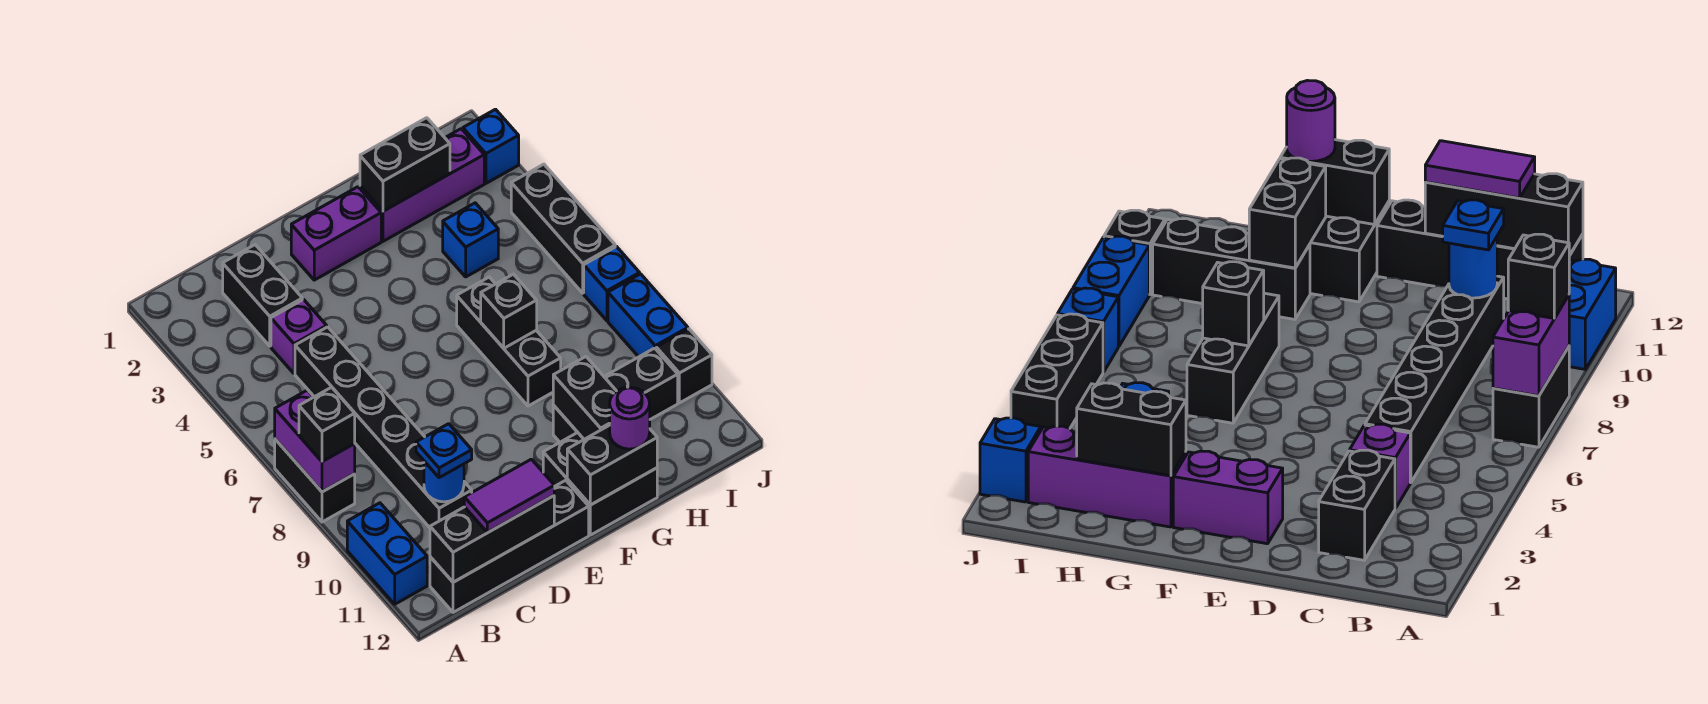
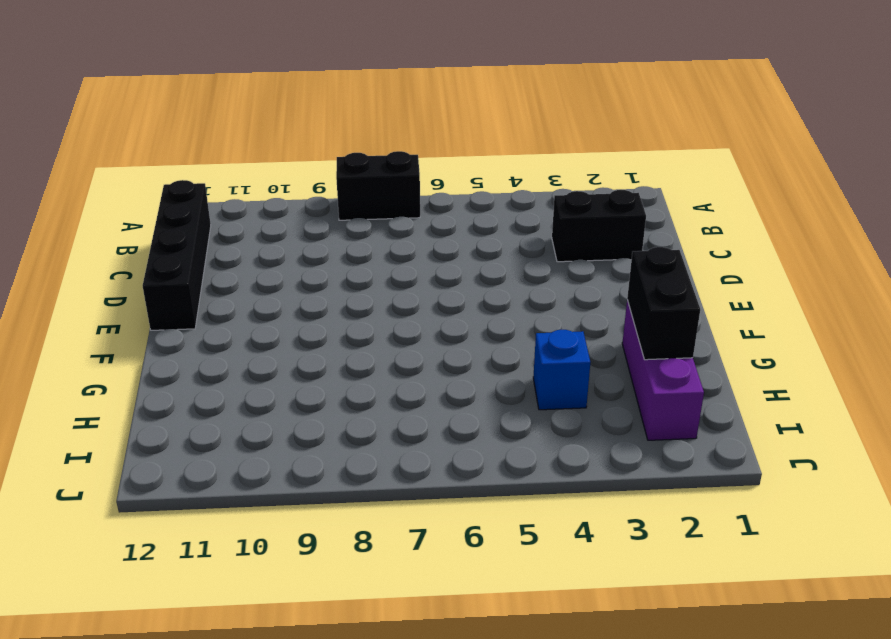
none -> blue 1x2 brick [347,503,427,604]
none -> purple 1x1 brick [271,300,327,374]
none -> black 1x6 brick [295,327,472,528]

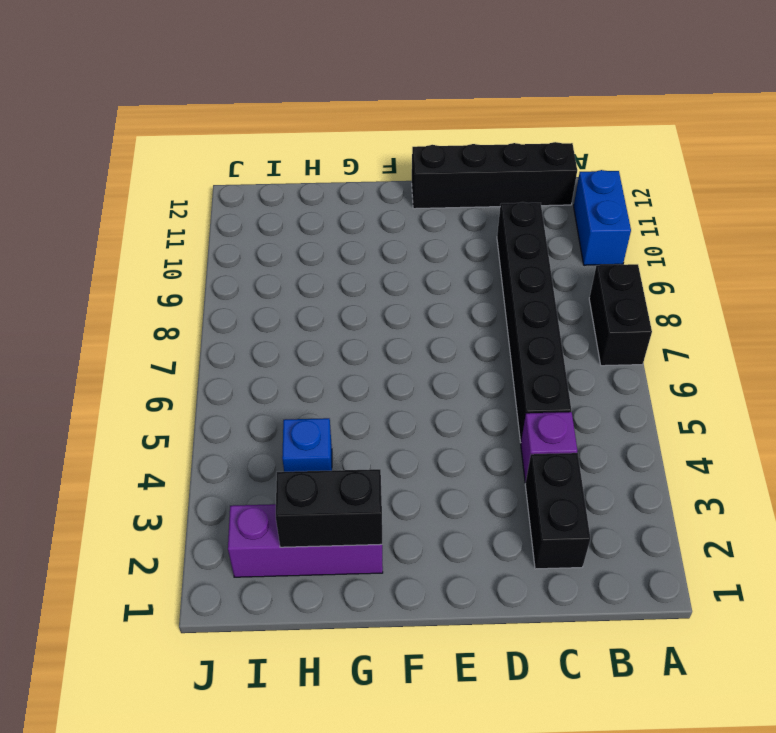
none -> purple 1x2 brick [291,187,381,280]
none -> black 2x2 brick [543,433,657,535]
none -> black 1x3 brick [457,277,561,406]

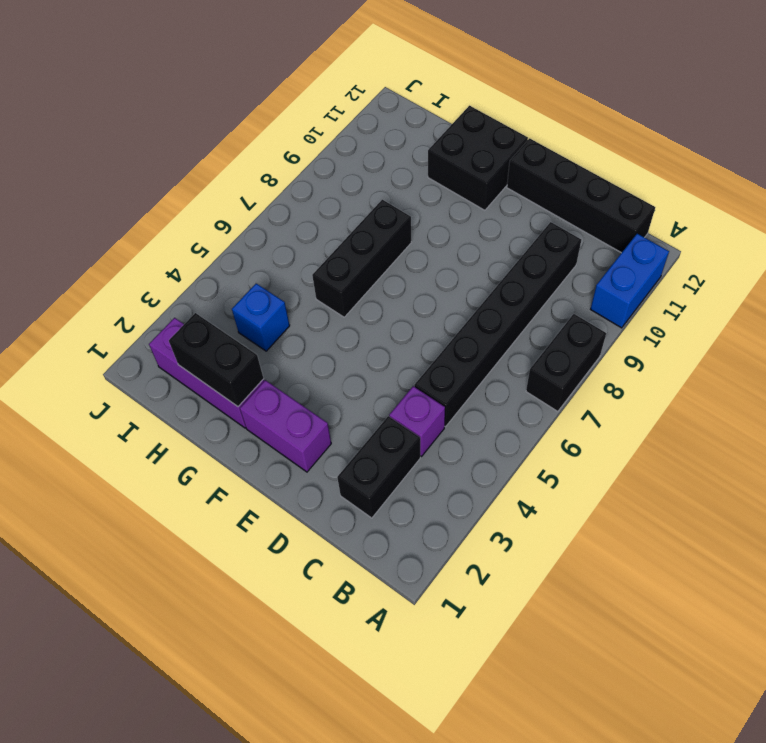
none -> black 1x3 brick [553,348,678,442]
none -> blue 1x1 brick [463,109,519,183]
none -> black 1x3 brick [511,164,615,293]

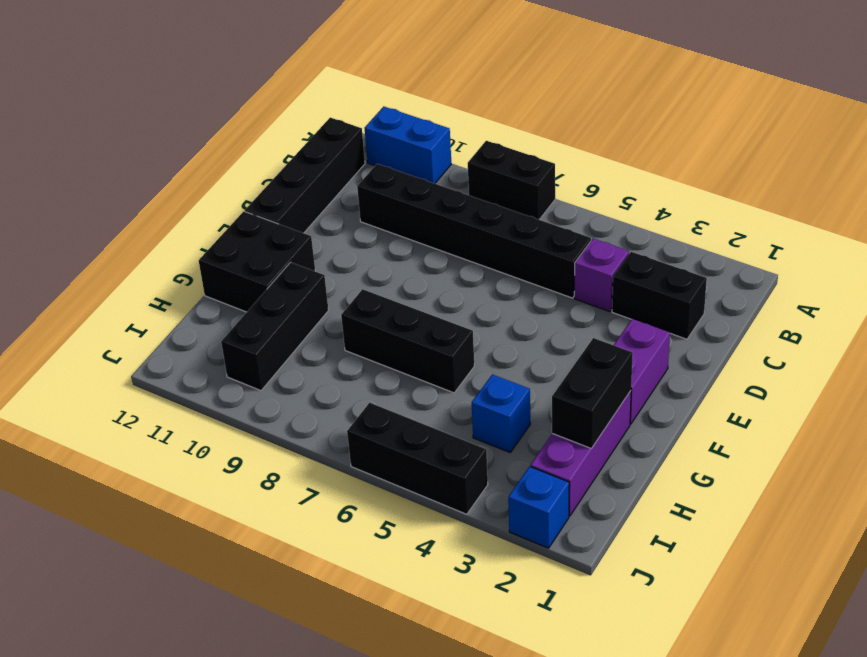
none -> blue 1x1 brick [584,247,640,320]
none -> blue 1x2 brick [608,274,688,357]
none -> black 1x1 brick [656,329,712,403]

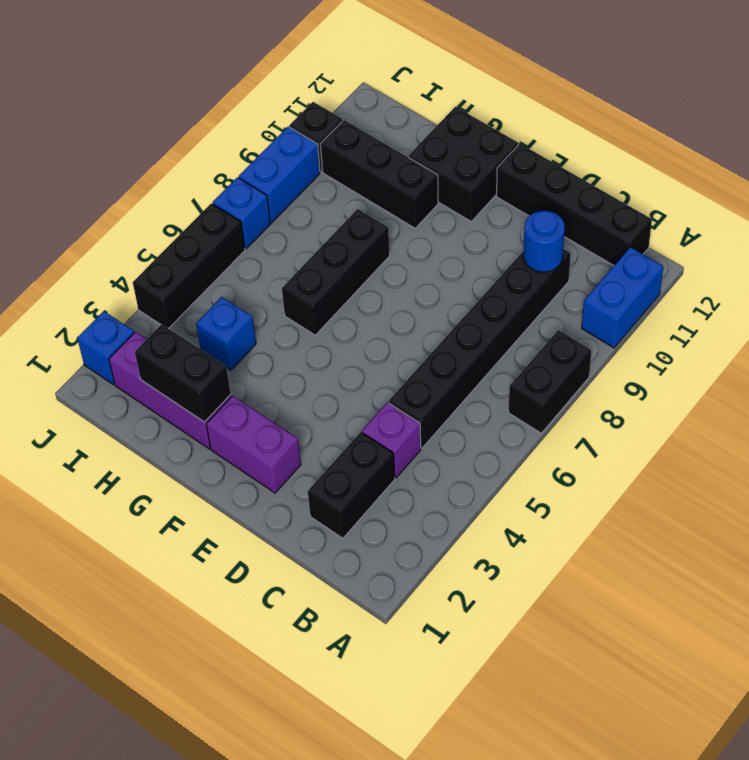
none -> purple 1x2 brick [275,390,355,492]
none -> black 1x3 brick [430,496,554,582]
none -> black 1x2 brick [567,425,657,505]

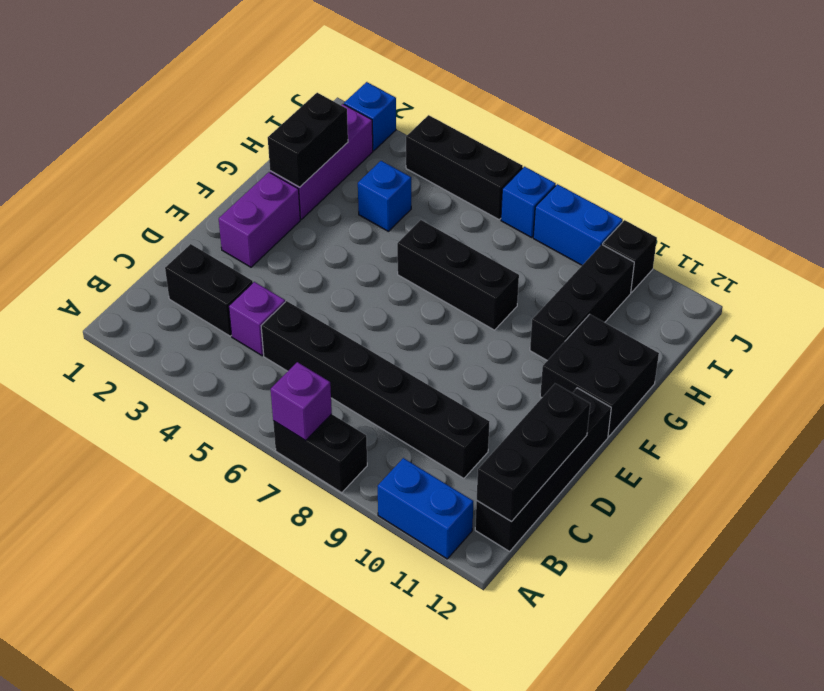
purple 1x1 brick [271,362,332,441] -> purple 1x2 brick [275,390,355,492]
none -> blue 1x1 round brick [424,461,464,502]
none -> black 1x2 brick [567,425,657,505]
none -> black 1x1 brick [481,274,537,348]

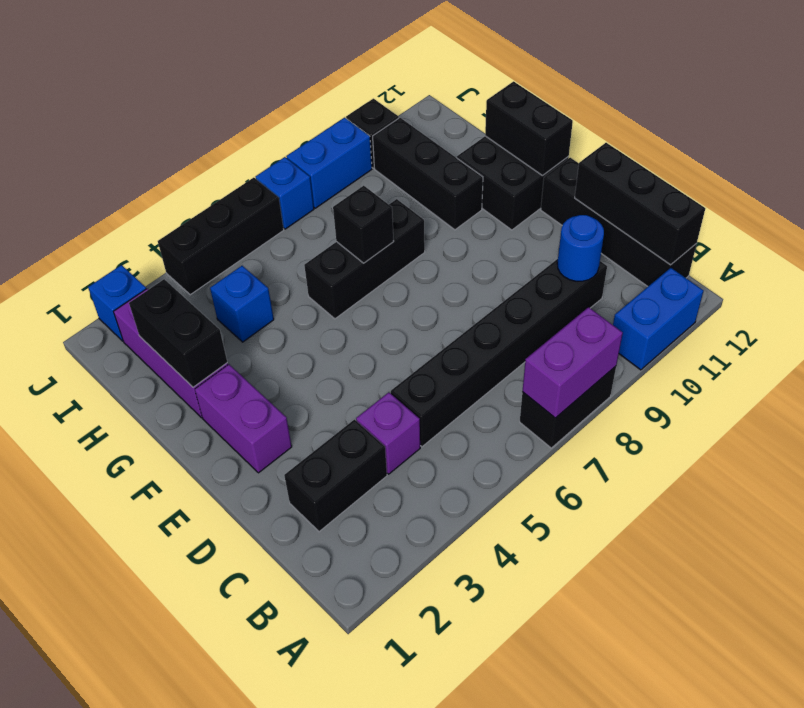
none -> black 1x2 brick [553,357,616,439]
none -> black 1x1 brick [299,387,355,462]
none -> blue 1x1 plate [416,424,472,478]

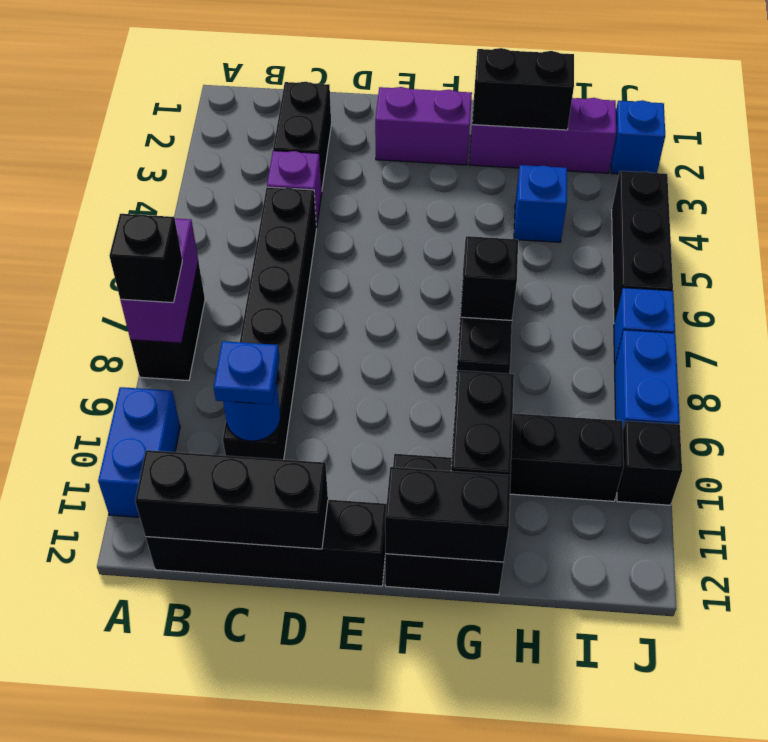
none -> purple 1x2 tile [464,459,554,533]
none -> purple 1x1 round brick [610,387,650,449]

